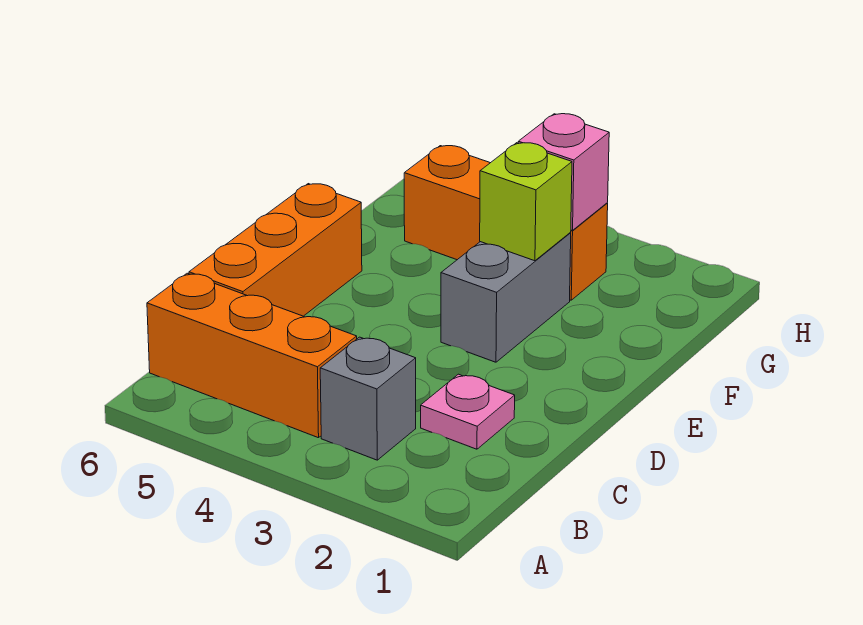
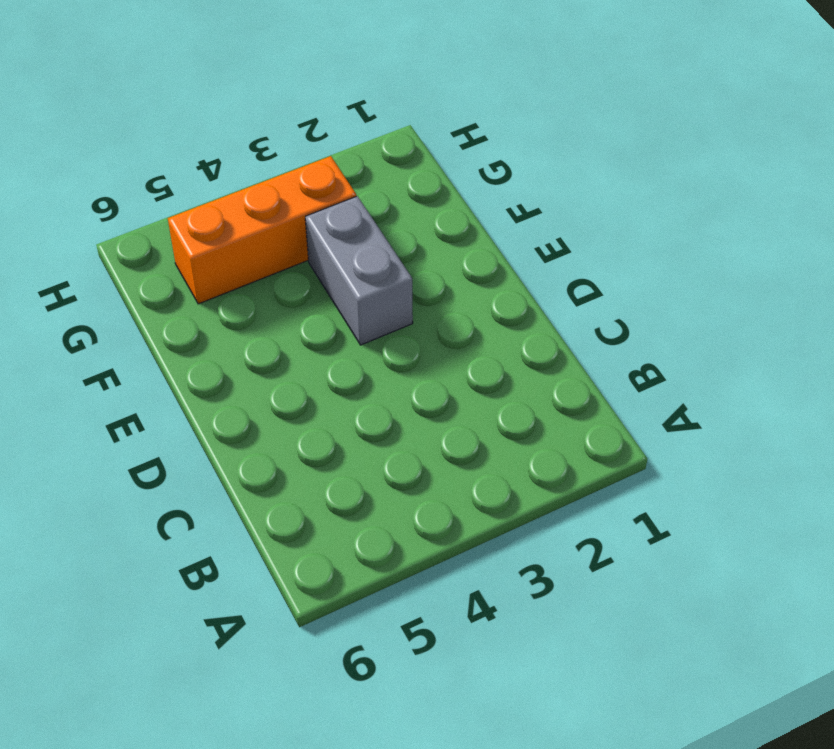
none -> grey 1x1 brick [320,337,416,460]
none -> orange 1x3 brick [147,273,357,438]

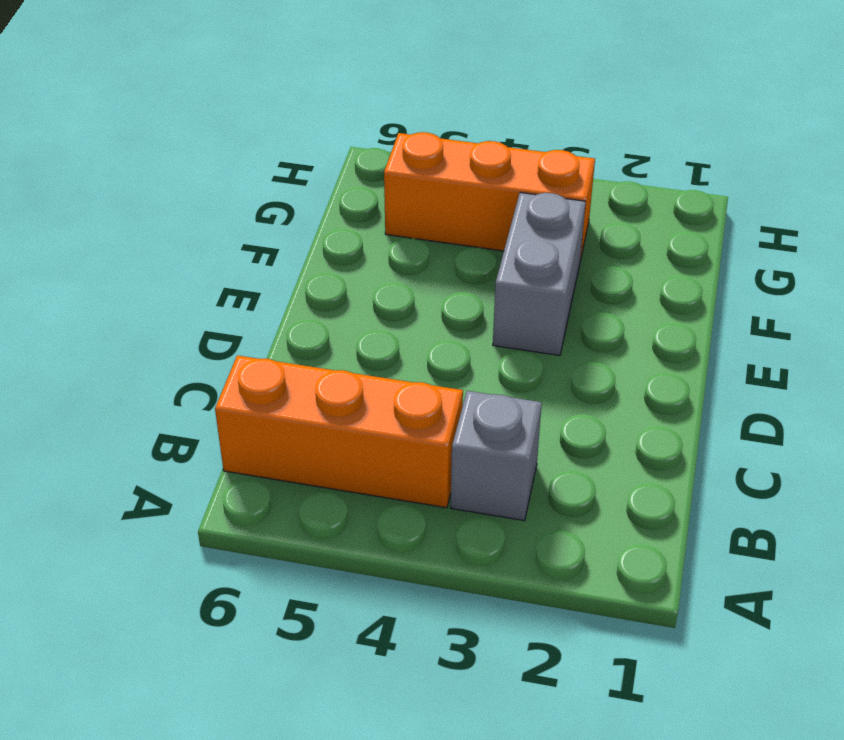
none -> pink 1x1 plate [421,374,515,449]
none -> orange 1x3 brick [189,184,362,316]

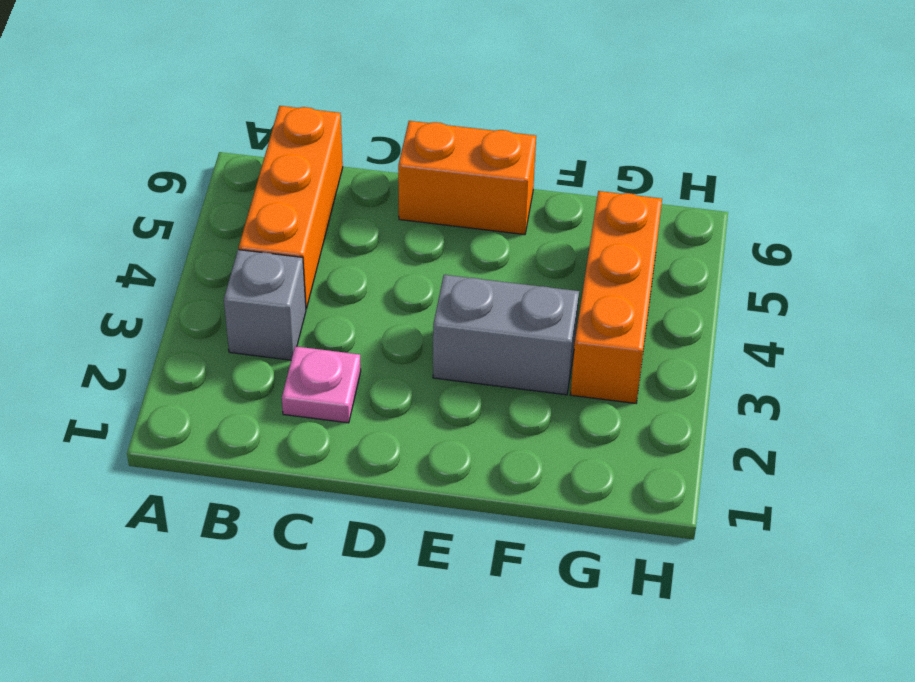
orange 1x2 brick [398,121,536,235] -> orange 1x3 brick [189,184,362,316]
none -> lime 1x1 brick [480,143,572,261]
none -> pink 1x1 brick [518,114,609,230]

